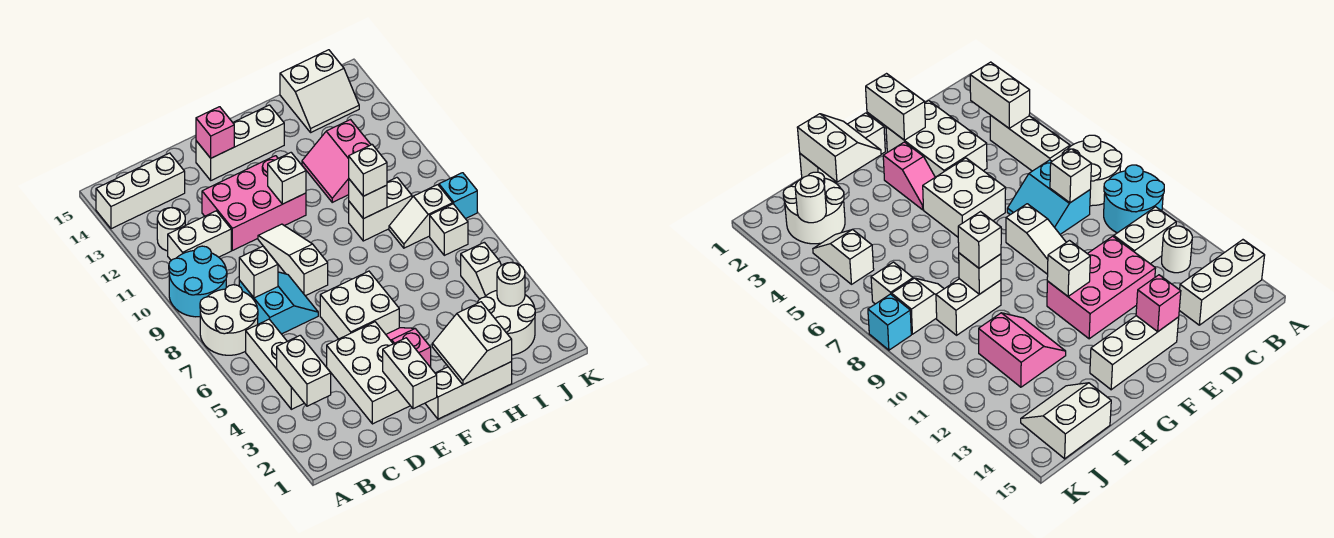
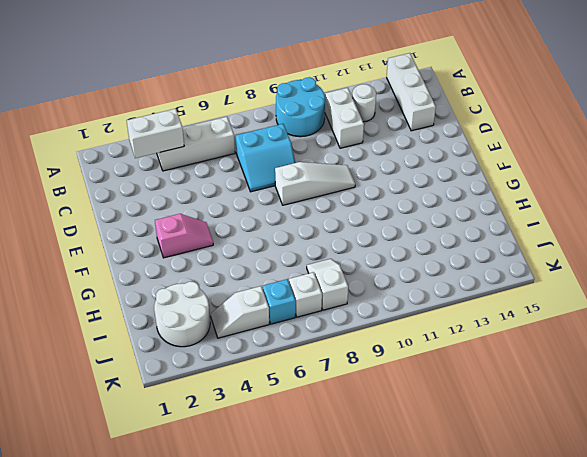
cyan 1x1 brick [263,279,296,324] -> cyan 1x1 brick moved to [439,173,477,219]
none -> white 2x2 round brick [200,285,258,355]
none -> white 2x3 brick [327,322,410,424]
none -> pink 2x3 brick [202,156,306,250]
none -> white 2x2 brick [320,271,399,339]

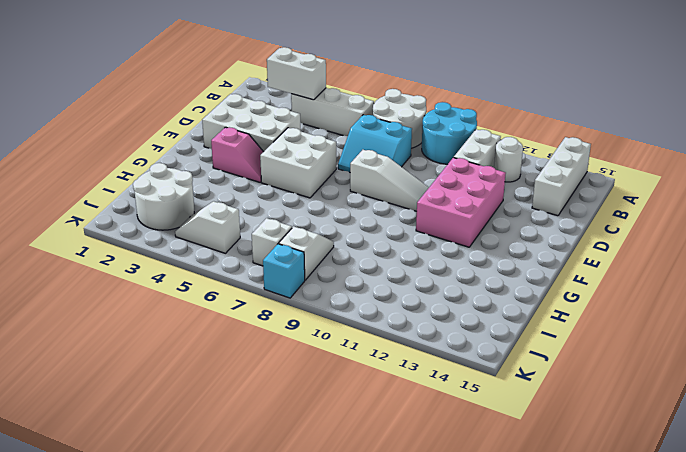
none -> white 1x3 brick [196,105,284,180]
none -> white 1x3 brick [425,362,512,419]
none -> white 1x2 brick [349,178,412,241]
none -> pink 2x2 slope [302,120,371,202]

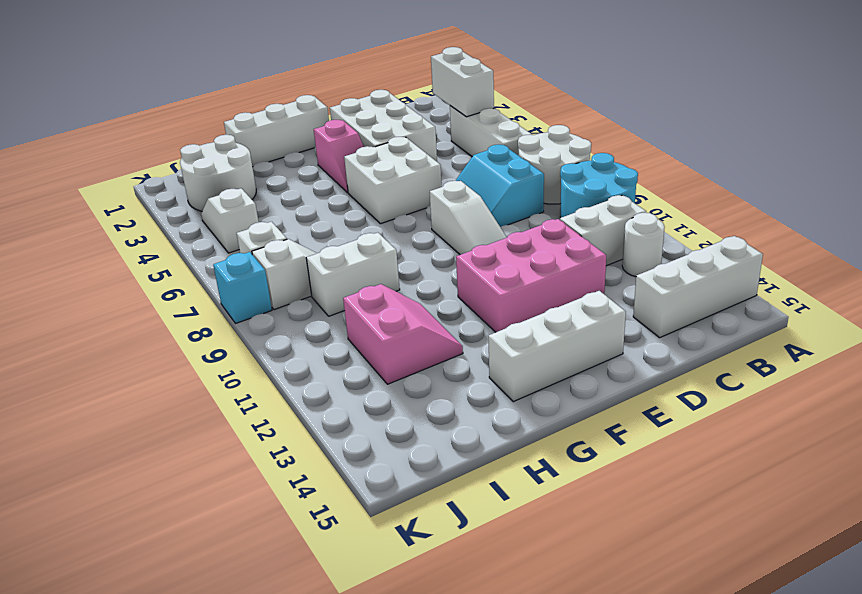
none -> white 2x2 slope [280,50,359,132]
none -> white 1x1 brick [239,246,278,298]
none -> white 1x2 brick [383,338,437,409]
none -> pink 1x1 brick [196,107,234,158]

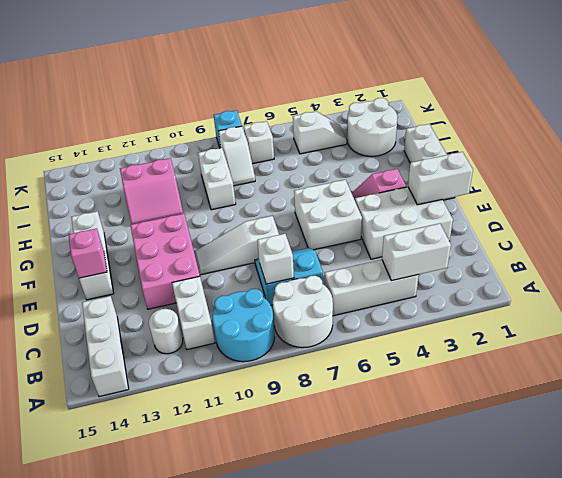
none -> white 2x2 slope [280,50,359,132]
none -> white 1x1 brick [268,153,306,204]
none -> white 2x2 slope [432,302,512,385]
none -> white 1x1 brick [349,179,387,219]

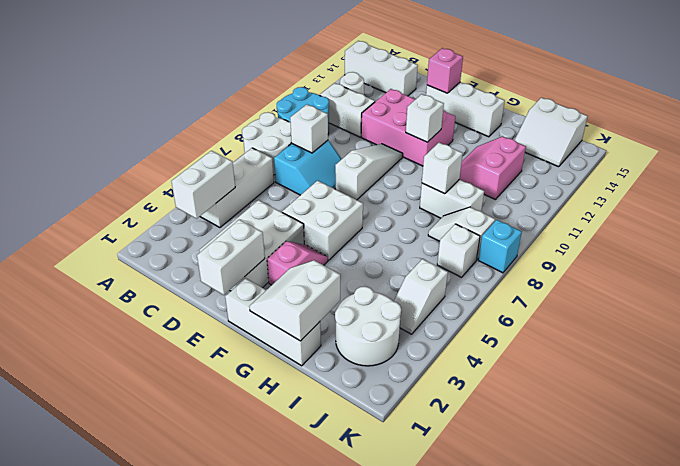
none -> white 1x1 round brick [497,263,525,306]
none -> white 1x1 brick [349,145,387,196]

